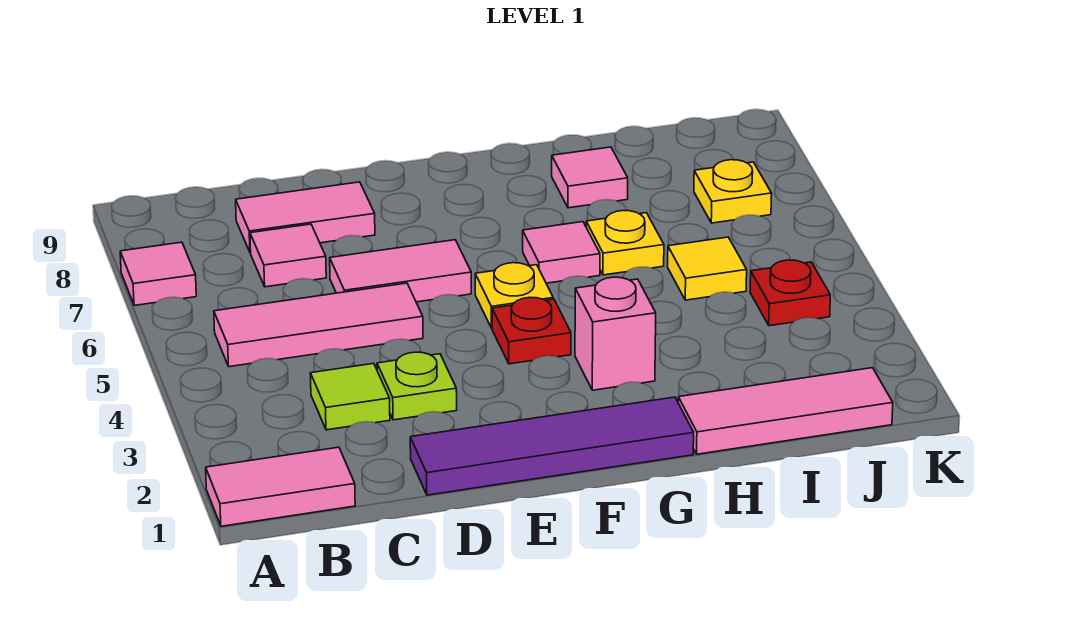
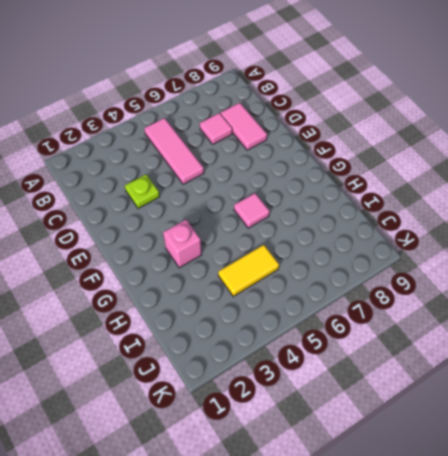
yellow 1x2 tile [218,245,279,296] -> yellow 1x1 tile [668,237,747,300]
none -> pink 1x2 tile [206,447,355,526]
none -> pink 1x1 tile [120,242,196,306]
none -> lime 1x1 tile [310,363,390,430]

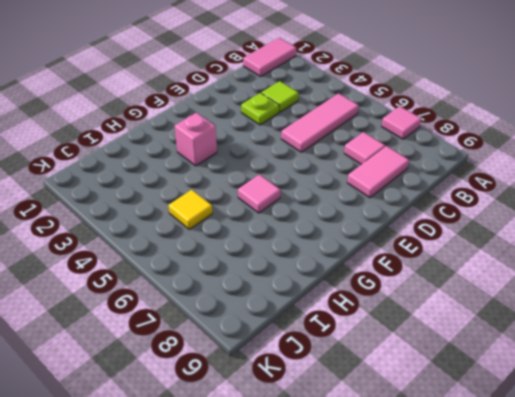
none -> purple 1x4 tile [410,397,694,495]
none -> pink 1x2 tile [330,240,471,302]
none -> red 1x1 plate [492,297,571,364]

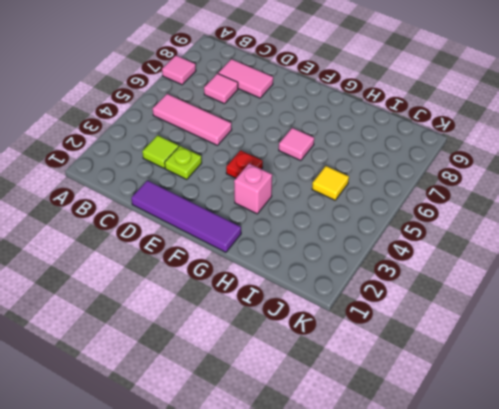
none -> pink 1x2 tile [206,447,355,526]
none -> pink 1x2 tile [330,240,471,302]
none -> yellow 1x1 plate [475,263,553,328]

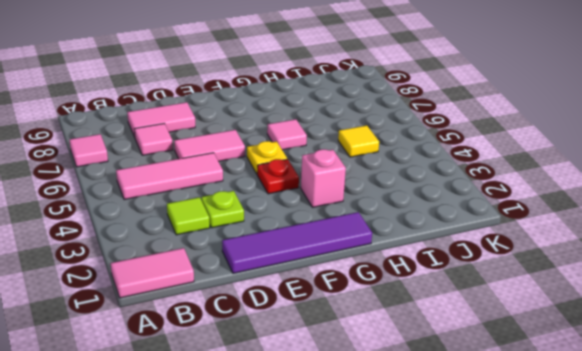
none -> pink 1x3 tile [678,368,893,454]
none -> yellow 1x1 plate [586,211,664,275]
none -> pink 1x1 tile [552,147,628,208]

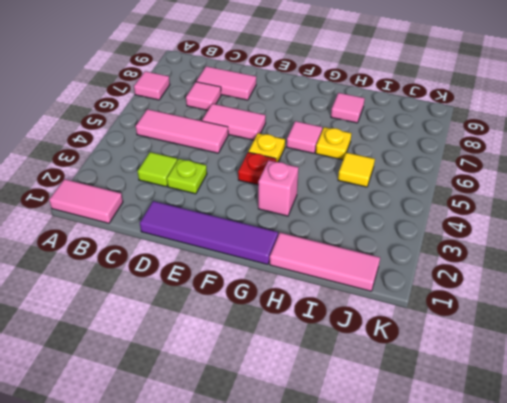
none -> red 1x1 plate [750,260,830,326]
none -> yellow 1x1 plate [694,160,772,223]

